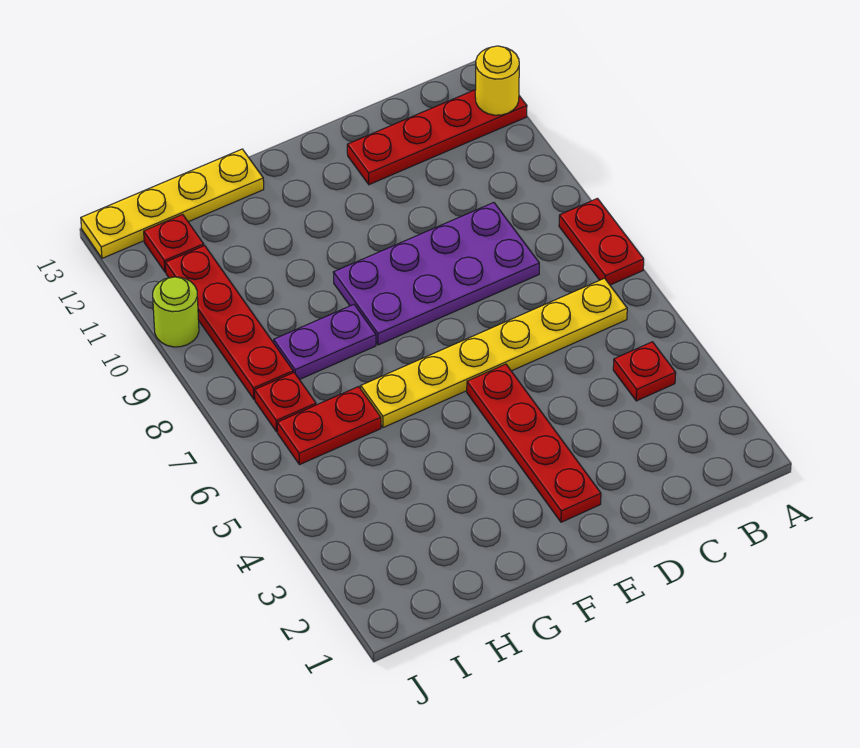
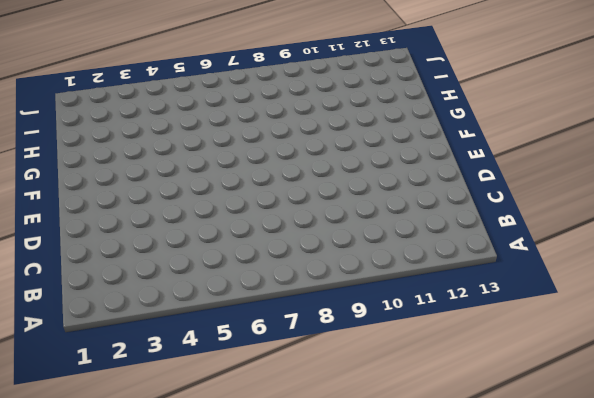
none -> red 1x2 plate [559,198,644,285]
none -> red 1x4 plate [347,90,527,185]
none -> red 1x1 plate [613,342,676,401]

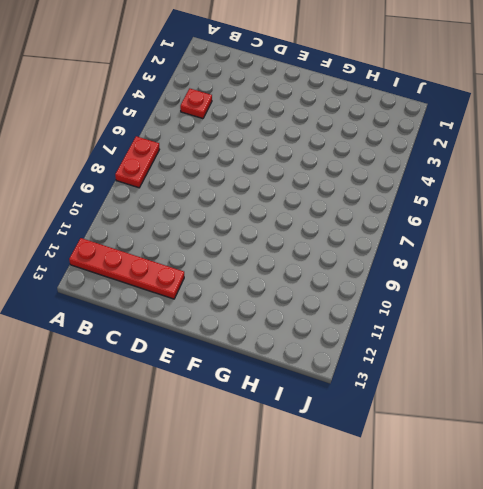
none -> yellow 1x6 plate [361,278,627,428]
none -> purple 2x4 plate [333,203,539,345]
none -> red 1x4 plate [467,364,601,522]

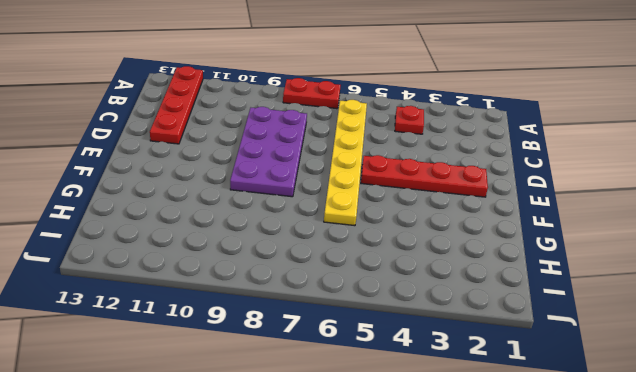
none -> purple 1x2 plate [274,305,376,380]
none -> yellow 1x4 plate [81,149,264,258]
none -> red 1x2 plate [277,386,381,465]

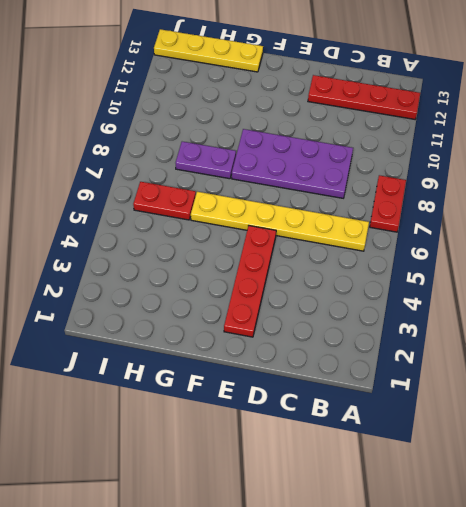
none -> red 1x1 plate [613,342,676,401]
none -> red 1x1 plate [255,372,316,432]
none -> red 1x4 plate [165,246,293,399]

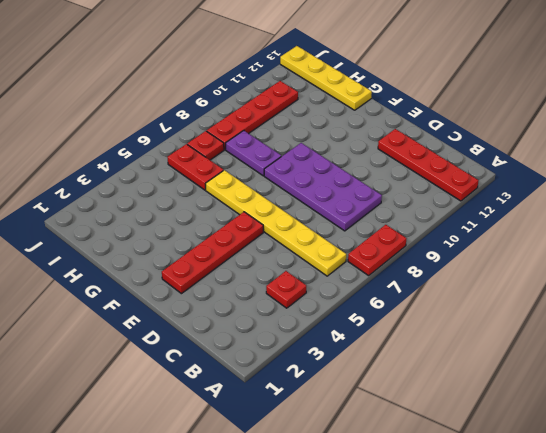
none -> red 1x1 plate [144,214,204,272]
none -> lime 1x1 round brick [153,277,199,347]
none -> yellow 1x1 round brick [475,46,519,115]

